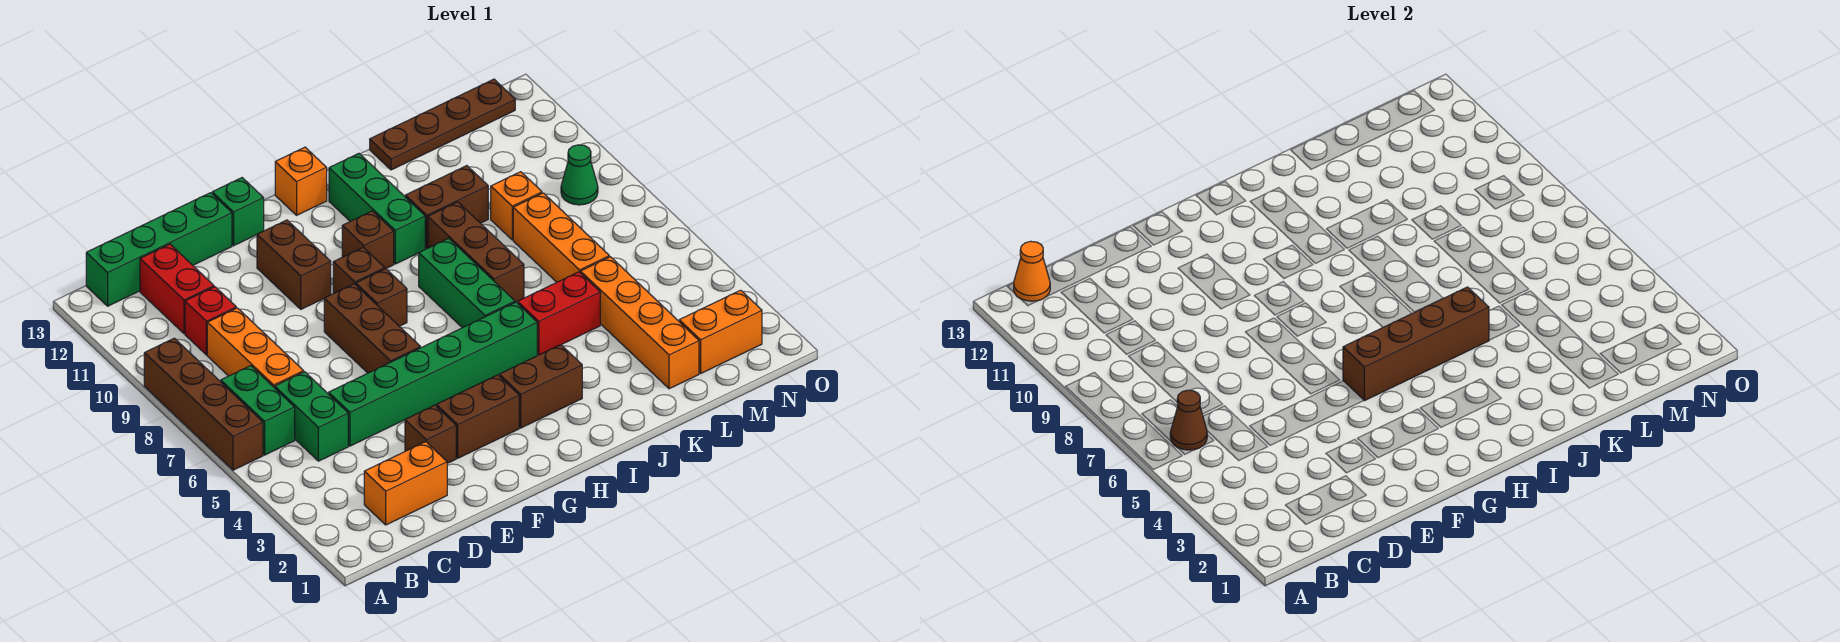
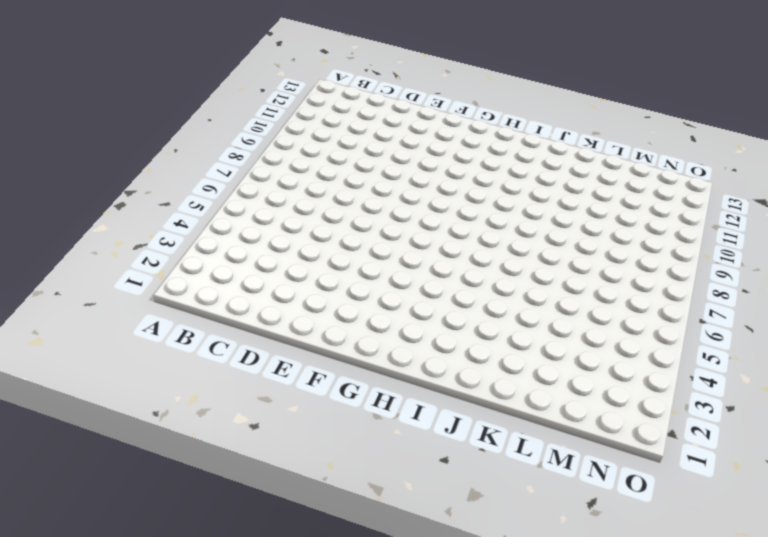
none -> brown 1x4 brick [144,338,263,470]
none -> green 1x2 brick [221,366,295,455]
none -> green 1x4 brick [86,193,232,306]
none -> orange 1x2 brick [364,442,447,525]

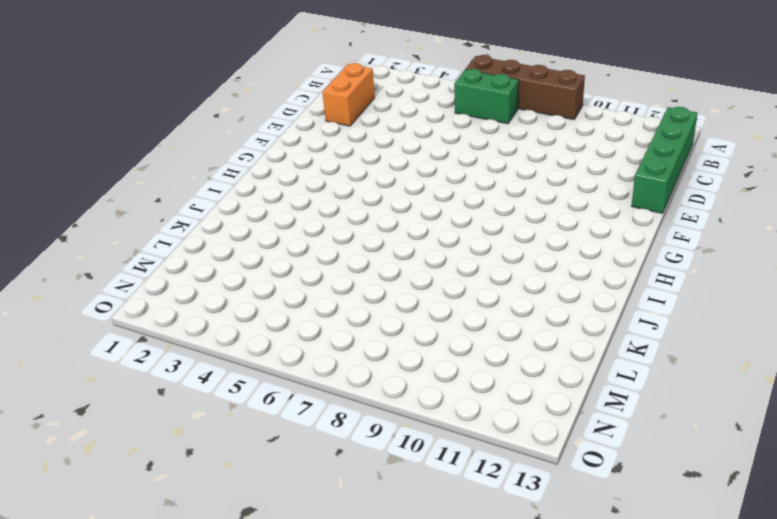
none -> green 1x2 brick [275,372,348,461]
none -> orange 1x3 brick [207,308,304,388]
none -> red 1x1 brick [185,287,236,355]
none -> red 1x2 brick [140,244,214,334]

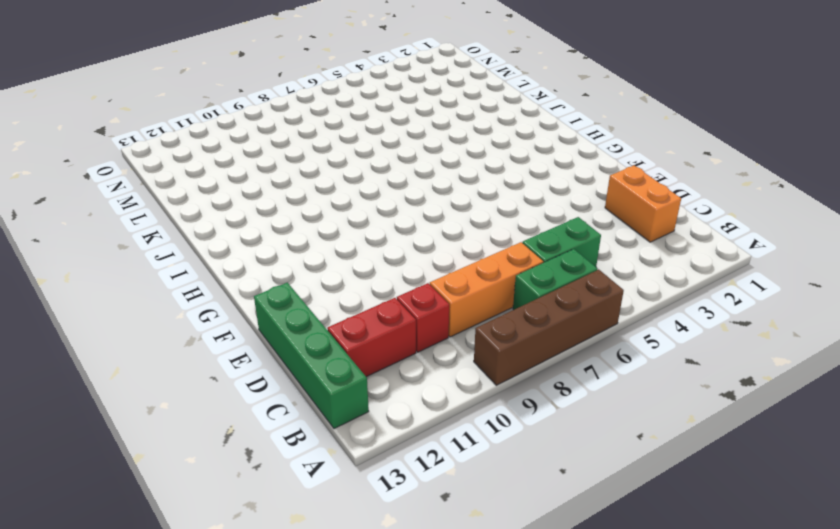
none -> green 1x6 brick [329,302,537,446]
none -> brown 1x1 brick [405,405,456,463]
none -> brown 1x2 brick [436,375,519,458]
none -> brown 1x3 brick [324,284,420,373]

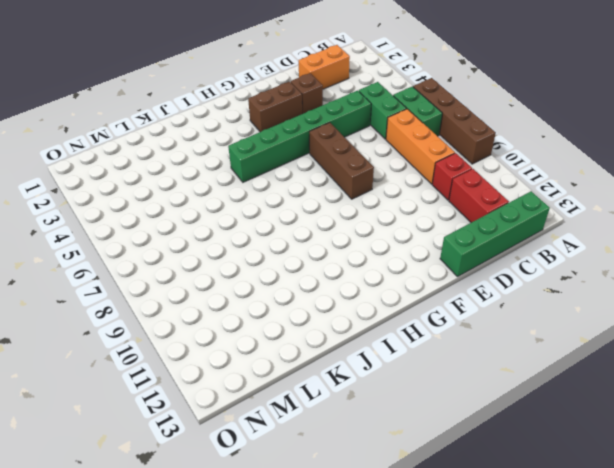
none -> brown 1x2 brick [257,220,331,309]
none -> green 1x1 brick [212,178,264,246]
none -> brown 1x1 brick [356,269,407,326]
none -> brown 1x1 brick [333,247,385,294]

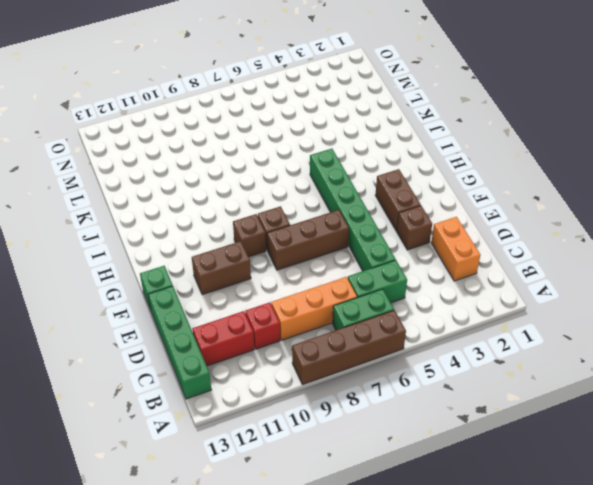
none -> brown 1x2 brick [499,345,582,428]
none -> brown 1x1 brick [342,211,394,269]
none -> orange 1x1 brick [275,147,327,215]
none -> green 1x3 brick [419,238,515,328]

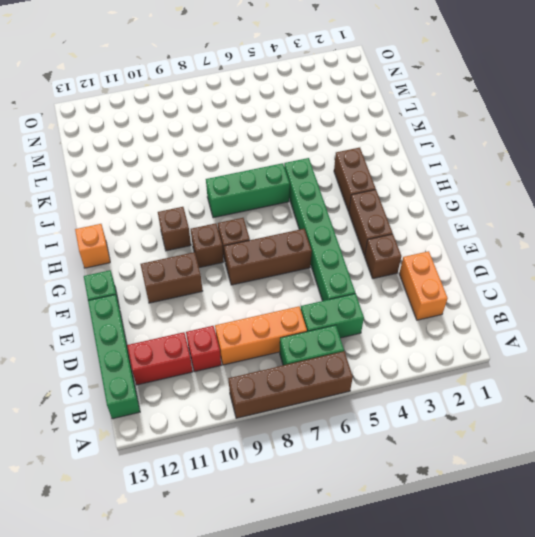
none -> green 1x3 brick [329,153,425,264]
none -> red 1x2 brick [518,272,600,355]
none -> brown 1x3 brick [428,202,524,302]
none -> brown 1x2 brick [405,166,488,249]

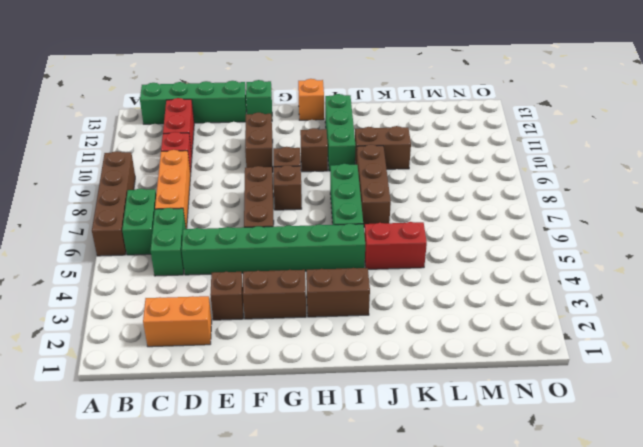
none -> brown 1x4 plate [370,79,515,170]
none -> orange 1x4 brick [581,257,699,389]
none -> orange 1x3 brick [513,193,609,282]
none -> orange 1x1 brick [491,172,542,240]

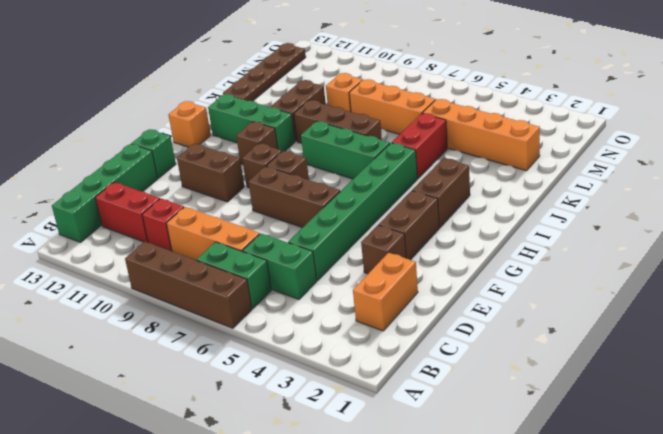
none -> orange 1x2 brick [679,290,762,373]
none -> green 1x1 cone [561,145,598,205]
none -> brown 1x1 cone [1170,390,1207,450]
none -> orange 1x1 cone [1014,241,1050,301]

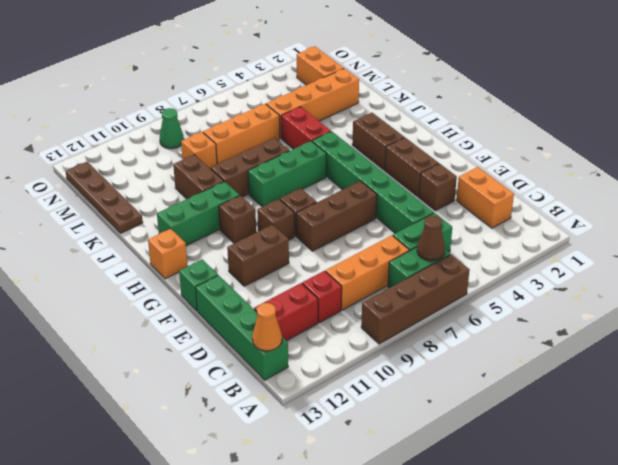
none -> brown 1x4 brick [1343,287,1489,401]

